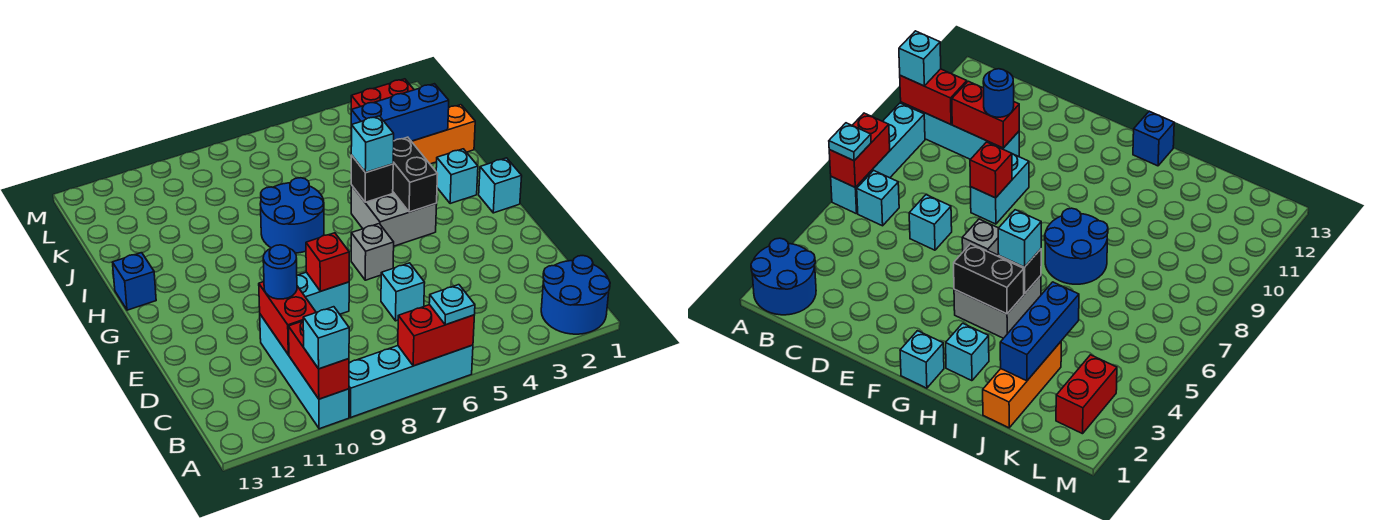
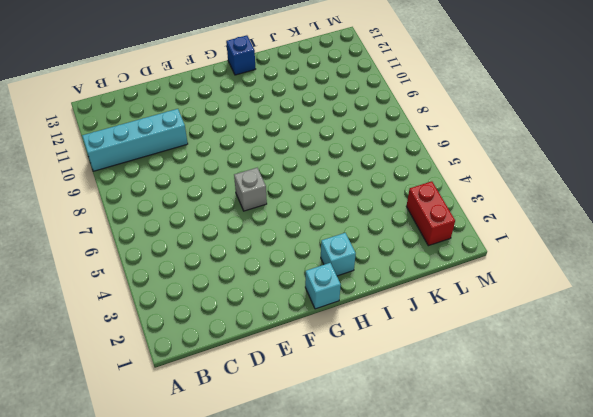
none -> blue 2x2 round brick [541,256,610,334]
none -> cyan 1x4 brick [349,345,473,417]
none -> cyan 1x1 brick [857,170,899,226]

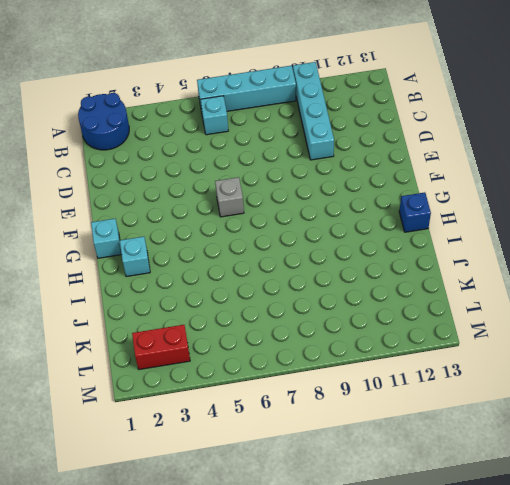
none -> cyan 1x1 brick [381,263,425,321]
none -> cyan 1x2 brick [297,272,349,314]
none -> grey 2x2 brick [351,185,437,246]

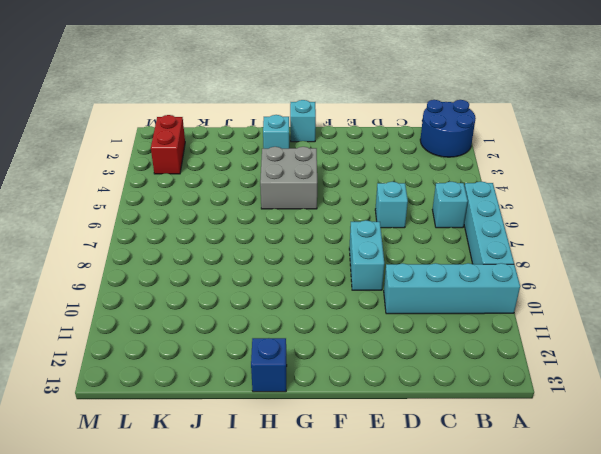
none -> grey 1x1 brick [351,224,394,280]
none -> blue 2x2 round brick [260,178,324,253]
none -> orange 1x3 brick [412,105,475,164]

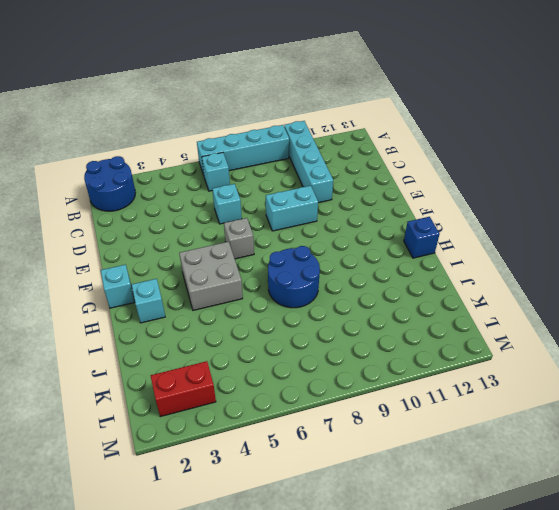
none -> orange 1x3 brick [412,105,475,164]
none -> red 1x2 brick [398,305,474,366]
none -> red 1x2 brick [288,321,349,399]

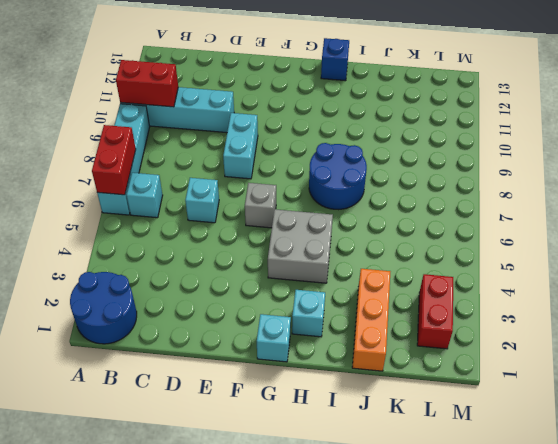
none -> red 1x2 brick [259,282,316,355]
none -> red 1x1 brick [306,233,349,291]
none -> black 1x2 brick [393,137,438,212]

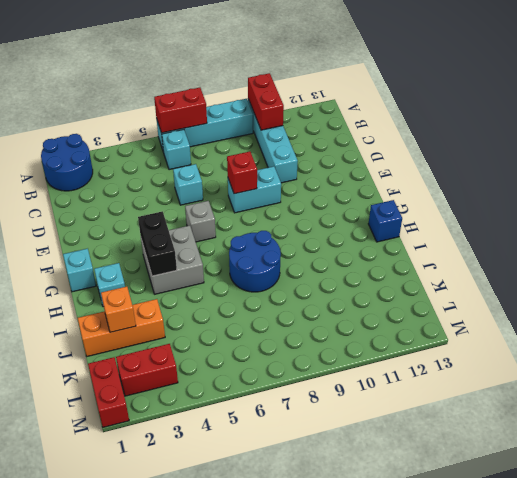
orange 1x1 brick [101,287,136,332] -> blue 1x3 brick [351,84,449,141]
red 1x2 brick [88,357,129,427] -> red 1x2 brick moved to [259,282,316,355]
none -> black 1x1 brick [351,155,393,202]
none -> cyan 1x1 plate [429,285,475,325]
none -> cyan 1x1 brick [303,307,349,369]

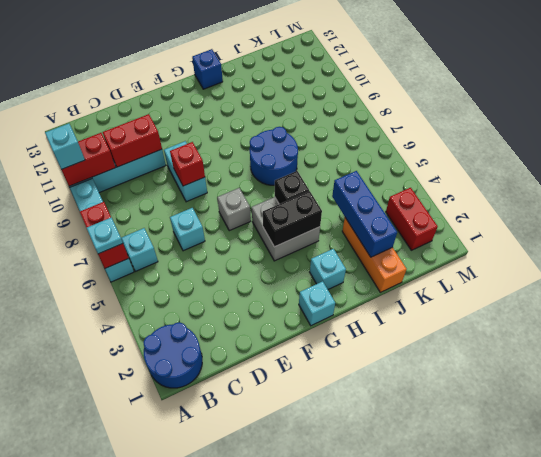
none -> blue 1x1 round brick [263,245,297,299]
none -> cyan 1x1 brick [351,116,394,173]

